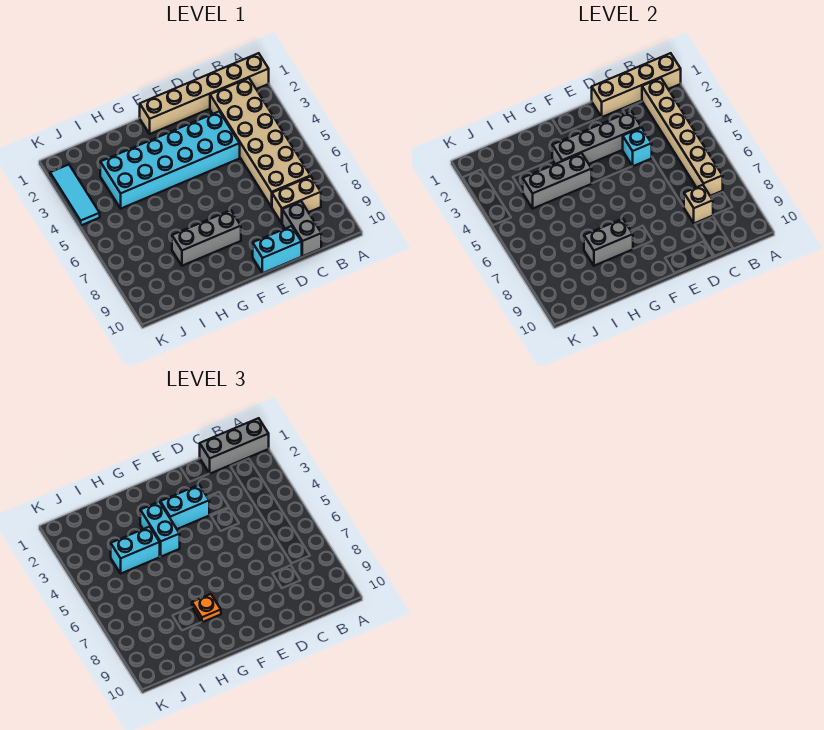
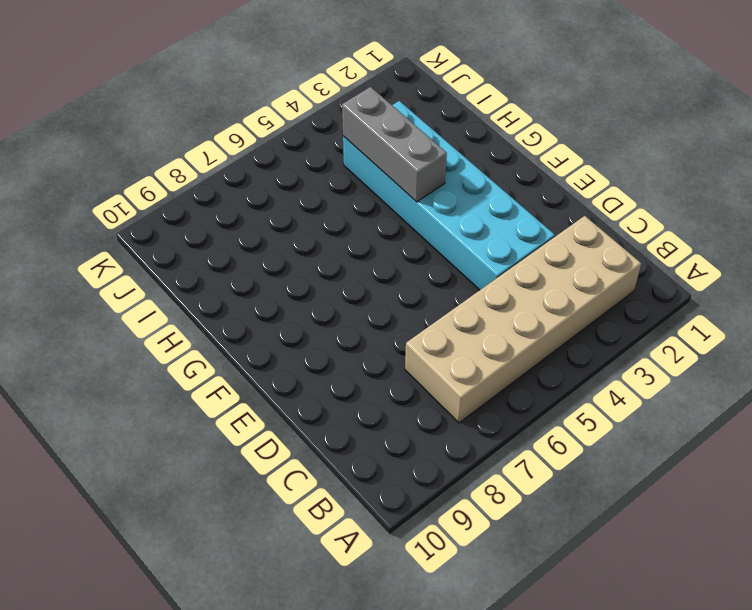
none -> tan 1x6 brick [140,53,269,134]
none -> tan 1x2 brick [272,176,321,223]
none -> grey 1x2 brick [282,201,321,256]

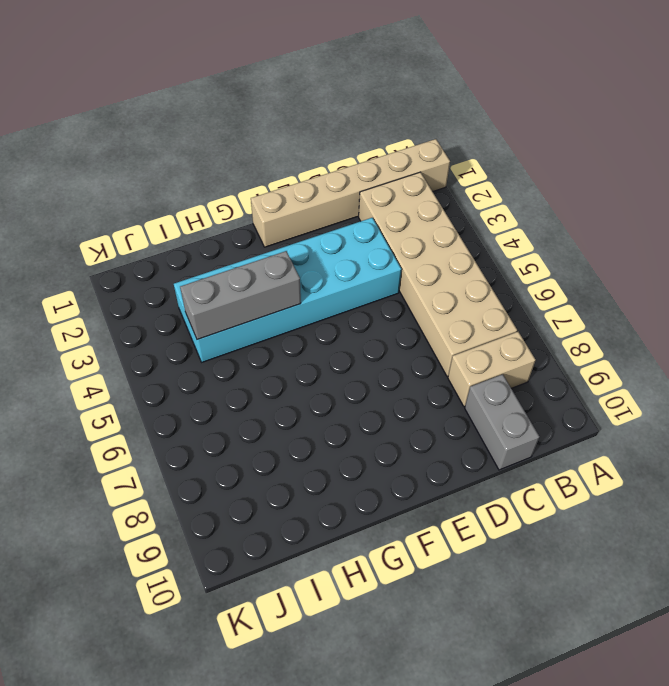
none -> cyan 1x2 brick [253,226,302,273]
none -> grey 1x3 brick [172,210,241,266]
none -> cyan 1x3 tile [50,165,100,225]

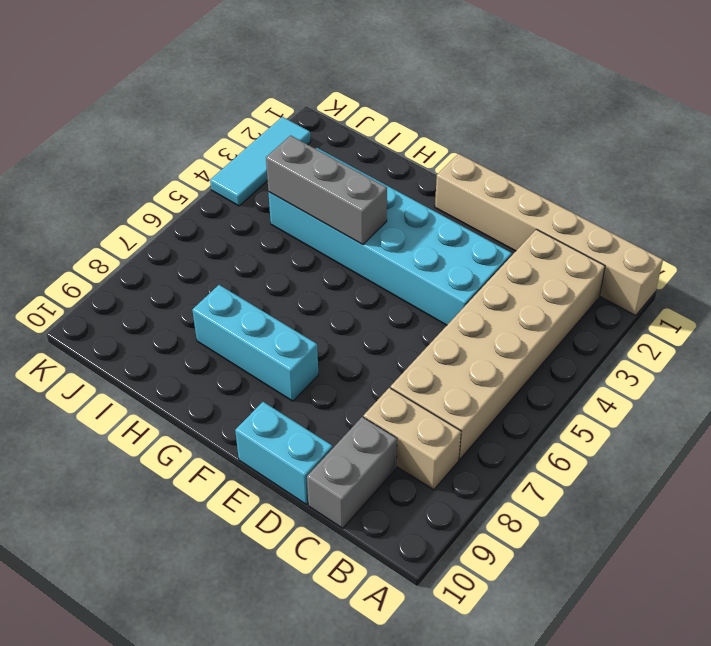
cyan 1x3 brick [192,285,318,401] -> grey 1x3 brick [172,210,241,266]
none -> tan 1x4 brick [592,53,681,117]
none -> tan 1x6 brick [642,78,723,196]
none -> tan 1x1 brick [684,185,713,223]

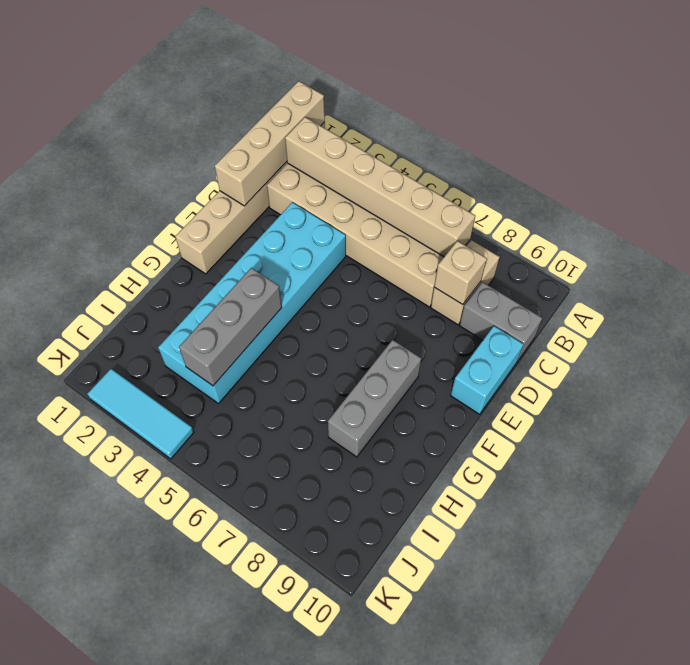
none -> grey 1x4 brick [552,111,641,164]
none -> cyan 1x1 brick [623,128,652,166]
none -> grey 1x2 brick [584,219,633,266]

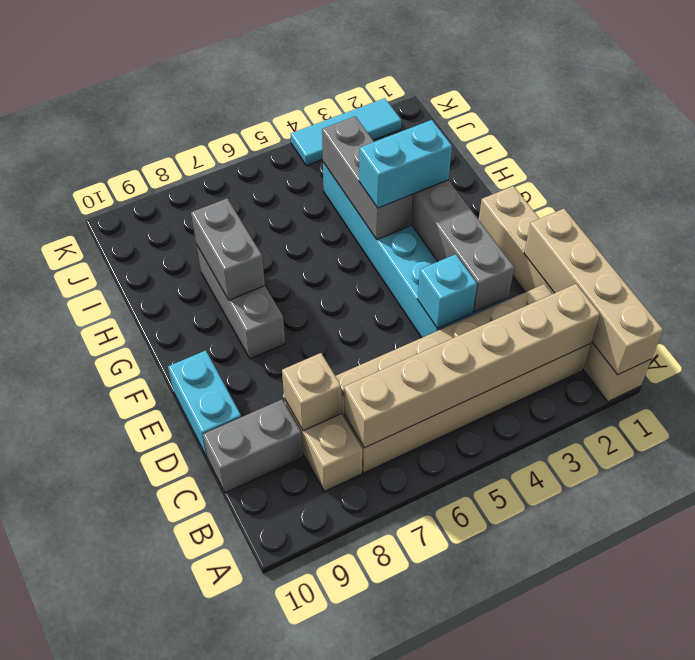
none -> grey 1x3 brick [200,418,269,474]
none -> cyan 1x2 brick [160,485,209,529]
none -> orange 1x1 plate [192,594,221,622]

